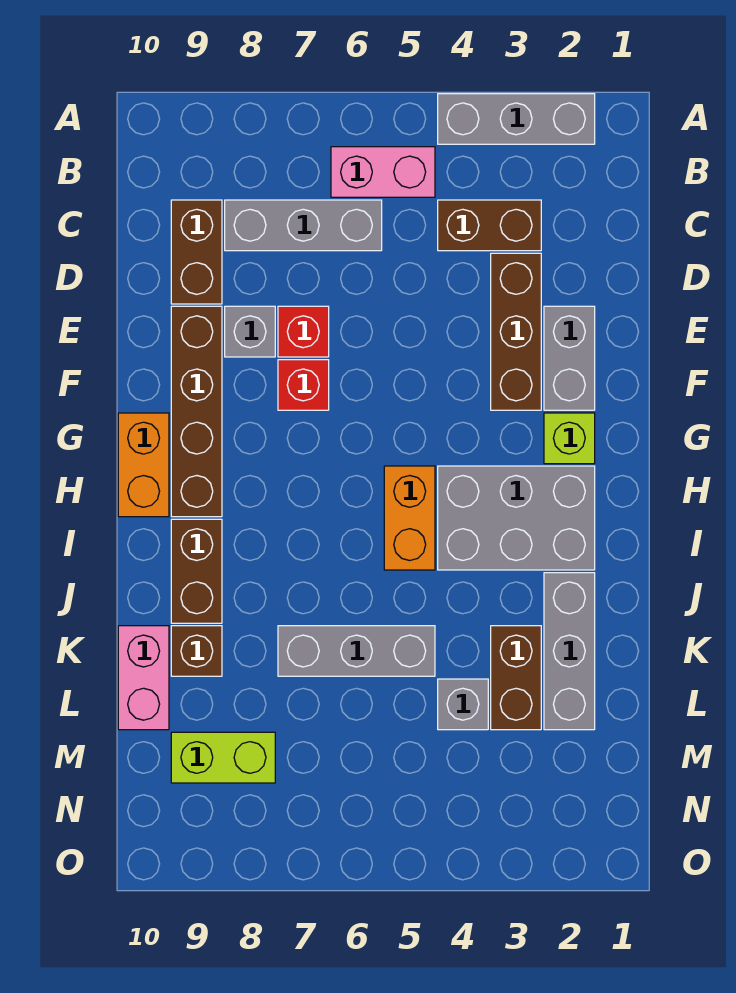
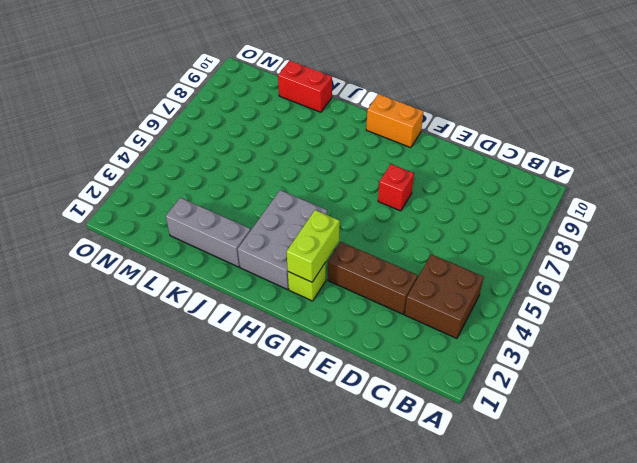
brown 2x2 brick [405,254,484,339] -> brown 1x2 brick [438,200,541,251]
lime 1x2 brick [286,210,340,282] -> lime 1x2 brick moved to [171,732,275,783]
red 1x2 brick [278,61,332,112] -> pink 1x2 brick [118,626,169,730]
none -> grey 1x3 brick [438,94,595,144]
none -> pink 1x2 brick [331,147,435,197]
none -> grey 1x3 brick [225,200,382,251]

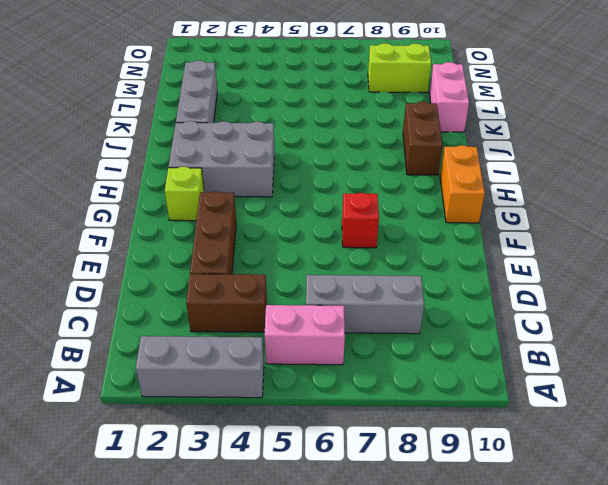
none -> brown 1x2 brick [171,200,222,304]
none -> grey 1x2 brick [544,306,595,410]
none -> red 1x1 brick [278,306,329,357]

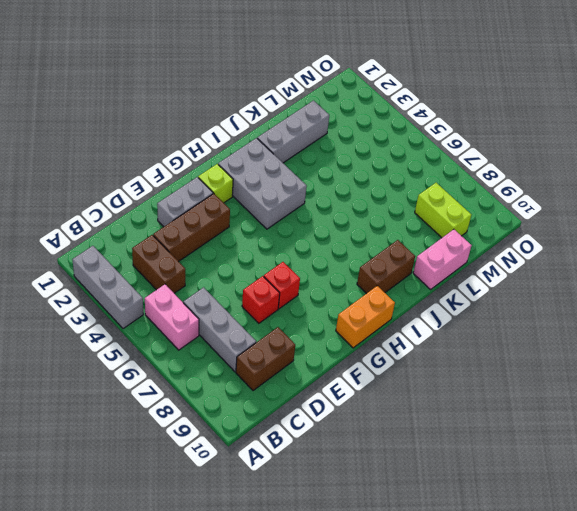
none -> grey 1x1 brick [225,306,275,357]
none -> brown 1x4 brick [171,306,222,517]
none -> orange 1x2 brick [384,466,435,570]

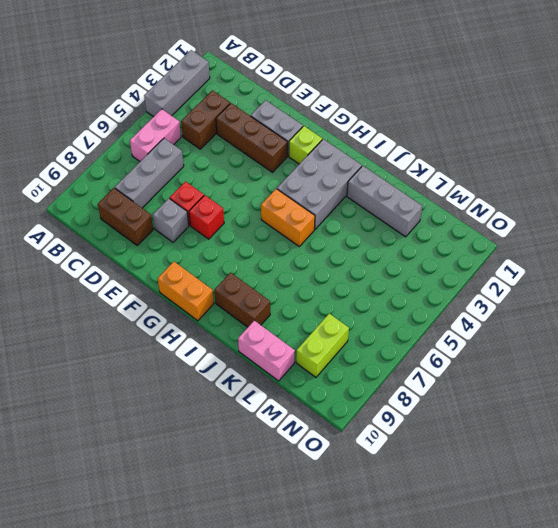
none -> brown 1x4 brick [171,306,222,517]
none -> brown 1x2 brick [491,626,541,730]
none -> grey 1x3 brick [278,626,435,676]

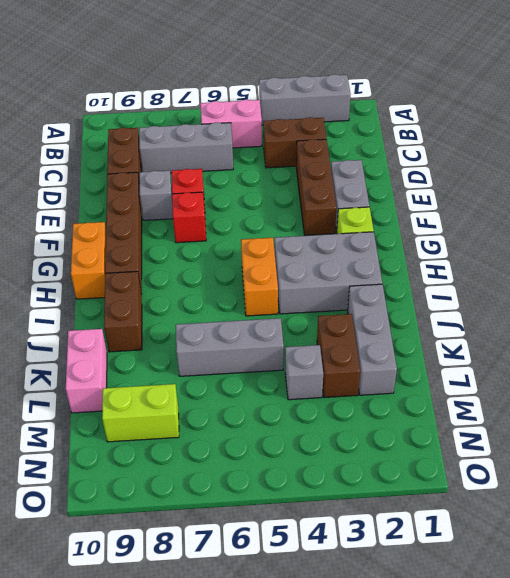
none -> brown 1x1 brick [171,626,222,676]

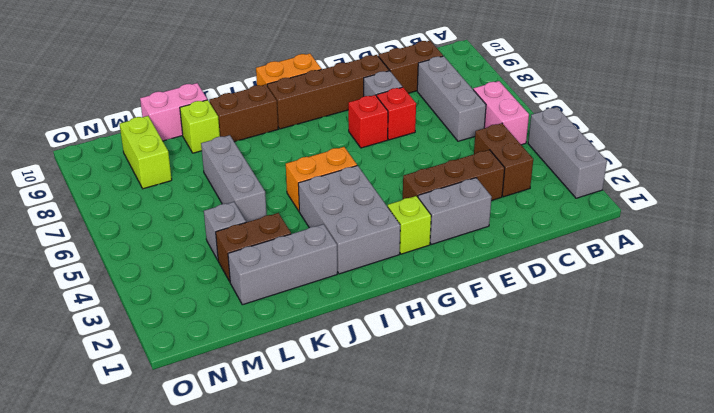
lime 1x1 brick [180,100,220,153] -> brown 1x1 brick [171,626,222,676]

